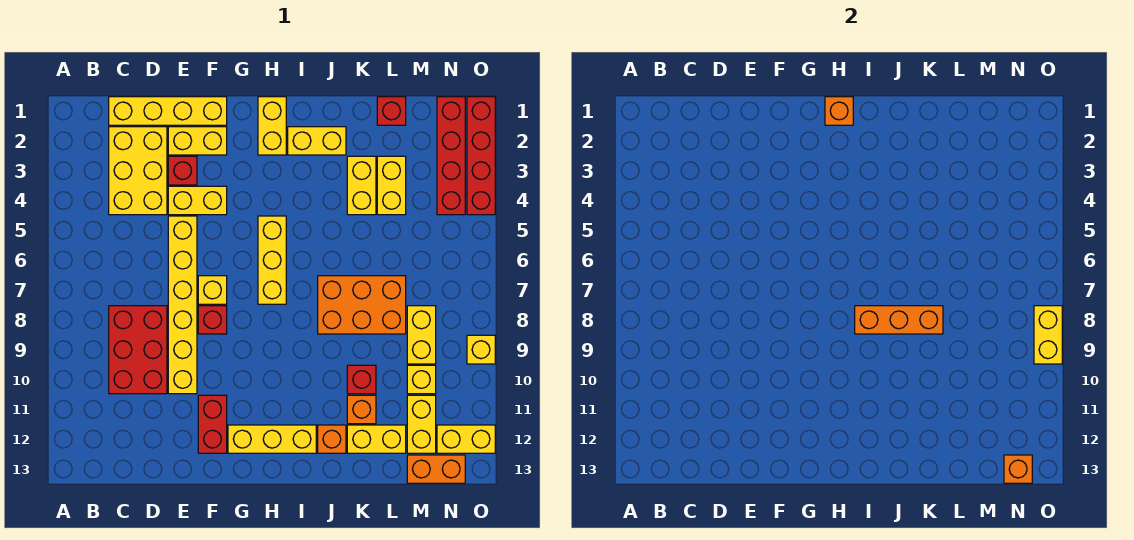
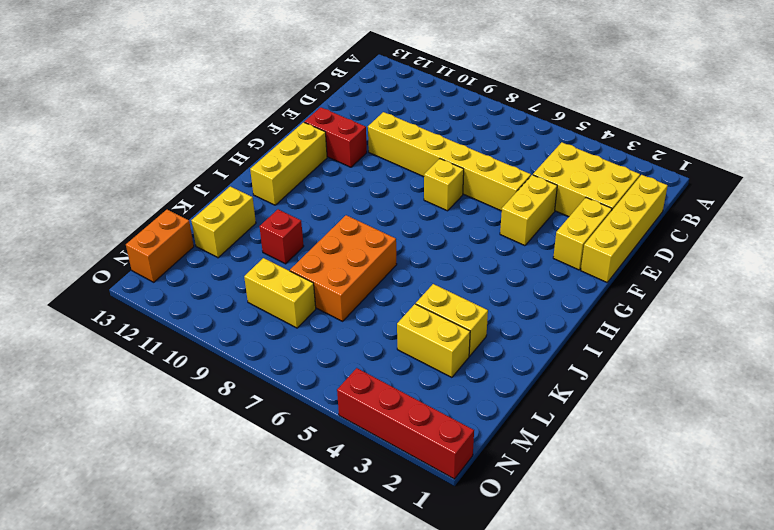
none -> red 2x3 brick [109,306,167,394]
none -> red 1x1 brick [168,156,197,185]
none -> red 1x1 brick [198,306,227,334]
none -> yellow 1x2 brick [258,97,286,155]

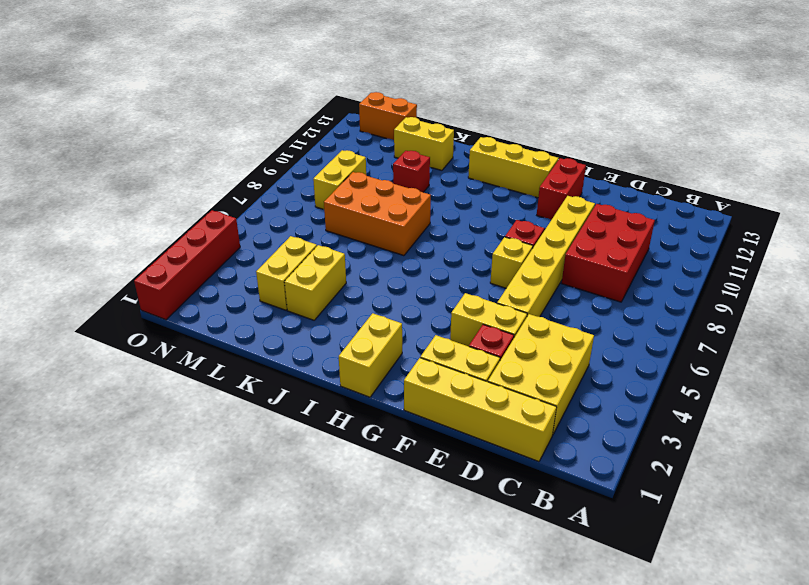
none -> yellow 1x3 brick [258,216,286,304]
none -> yellow 1x2 brick [288,127,346,155]
none -> orange 1x1 brick [318,425,346,453]
none -> orange 1x1 brick [347,395,376,424]

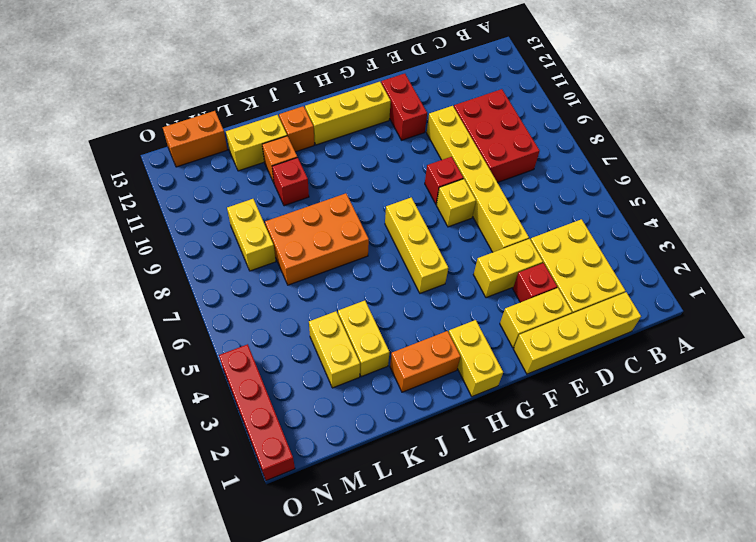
orange 1x2 brick [390,331,461,392] -> yellow 1x2 brick [288,127,346,155]
none -> red 1x1 brick [377,97,406,125]
none -> yellow 1x1 brick [407,365,436,394]
none -> yellow 1x2 brick [407,395,436,453]
none -> red 1x4 brick [437,97,465,215]

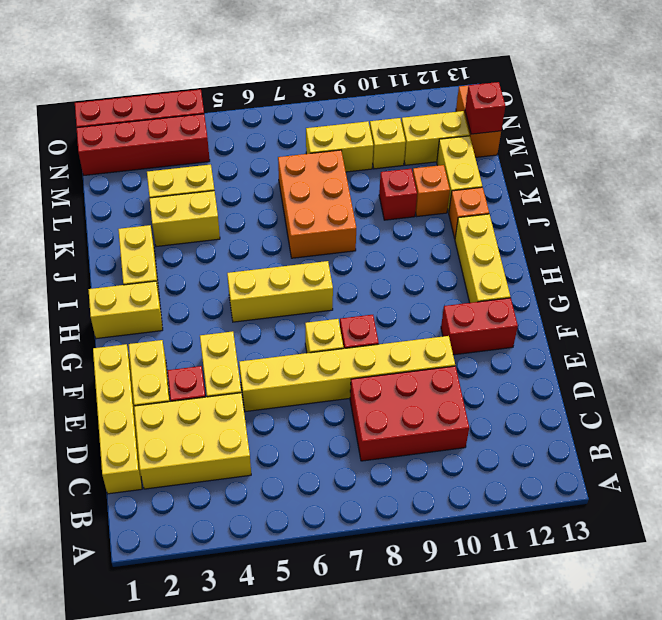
red 1x1 brick [465,82,505,134] -> red 1x1 brick moved to [377,97,406,125]
none -> yellow 1x2 brick [437,425,495,453]
none -> yellow 1x1 brick [467,335,495,364]
none -> orange 1x1 brick [825,97,853,125]
none -> orange 1x3 brick [855,306,943,334]

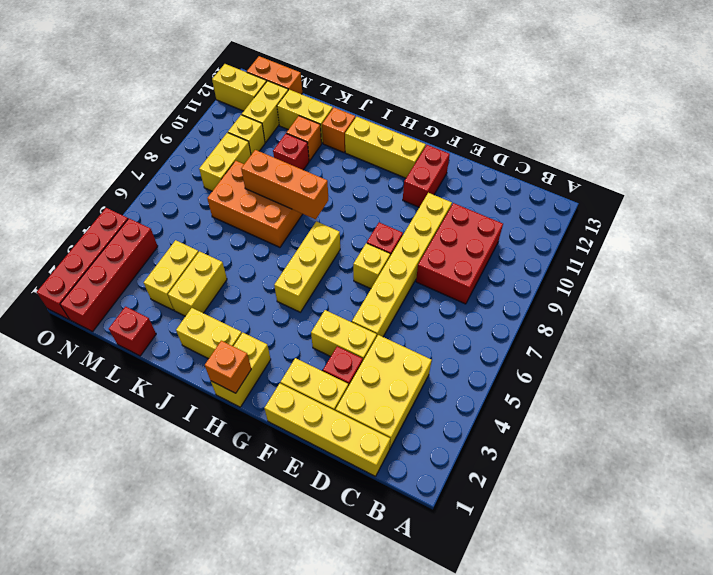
none -> yellow 1x1 brick [467,335,495,364]
none -> orange 1x1 brick [1004,455,1032,483]
none -> yellow 1x2 brick [1034,306,1062,364]

